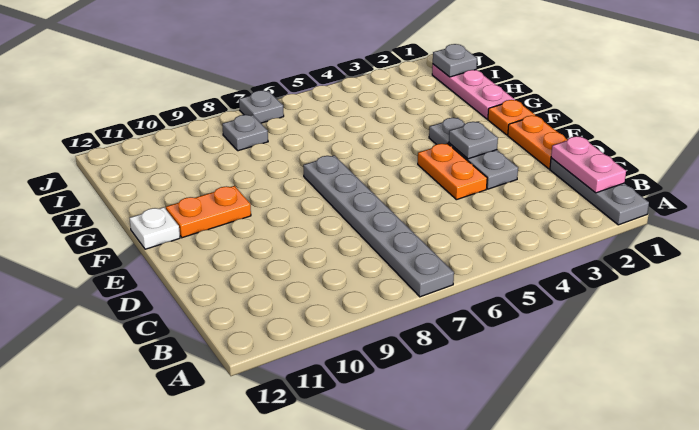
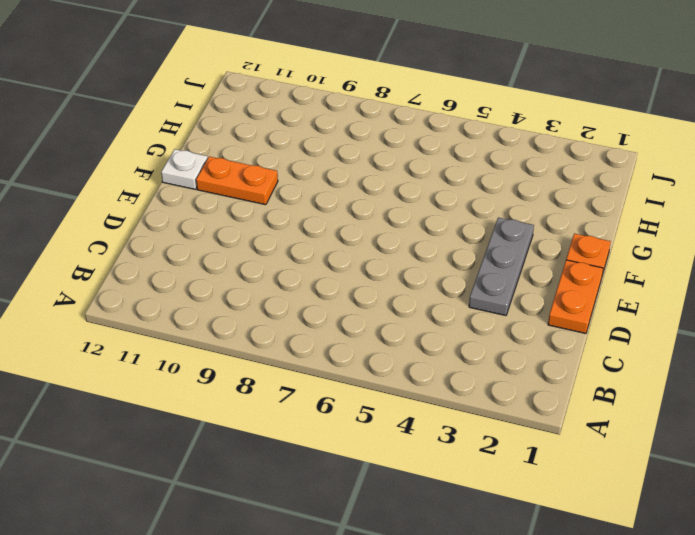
none -> grey 1x3 plate [550,158,649,225]
none -> grey 1x6 plate [303,155,454,297]
none -> orange 1x2 plate [418,144,487,200]

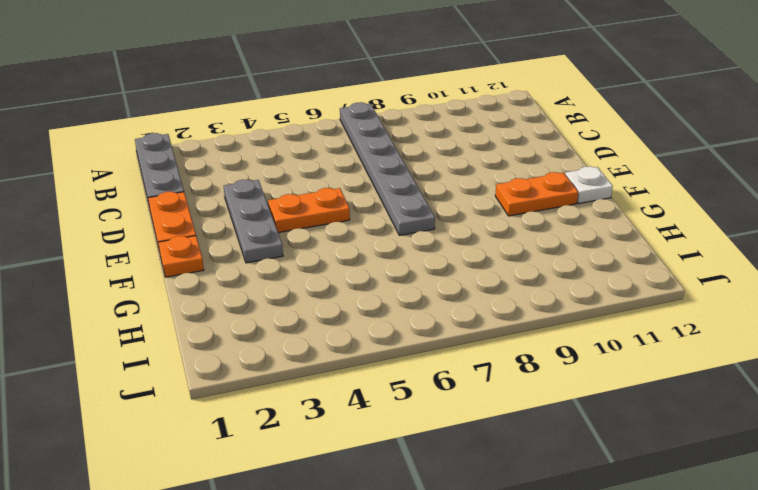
orange 1x2 plate [268,188,350,233] -> orange 1x2 plate turned to [418,144,487,200]
none -> pink 1x3 plate [432,64,515,119]
none -> grey 1x1 plate [222,115,268,151]
none -> grey 1x1 plate [239,90,284,123]

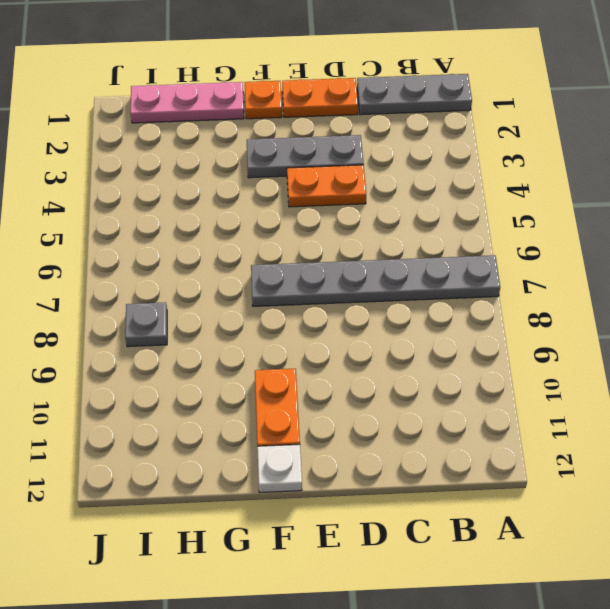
none -> grey 1x1 plate [239,90,284,123]
none -> pink 1x2 plate [551,136,626,193]
none -> grey 1x1 plate [449,122,498,159]

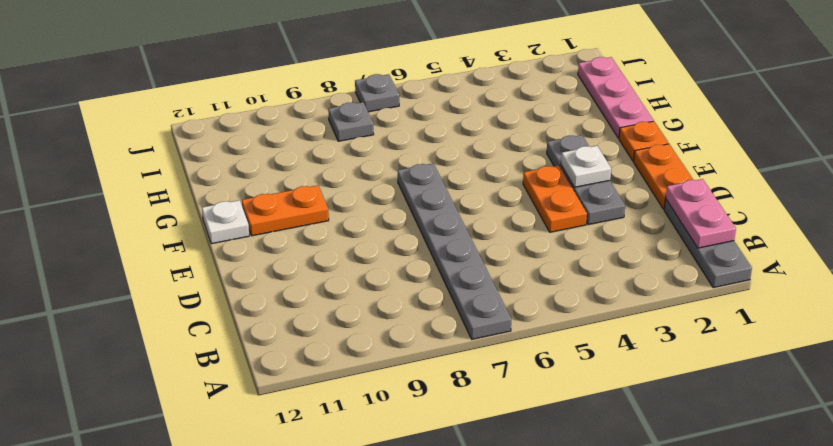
white 1x1 plate [561,146,611,187] -> grey 1x1 plate [449,122,498,159]
none -> grey 1x1 plate [433,44,477,77]

